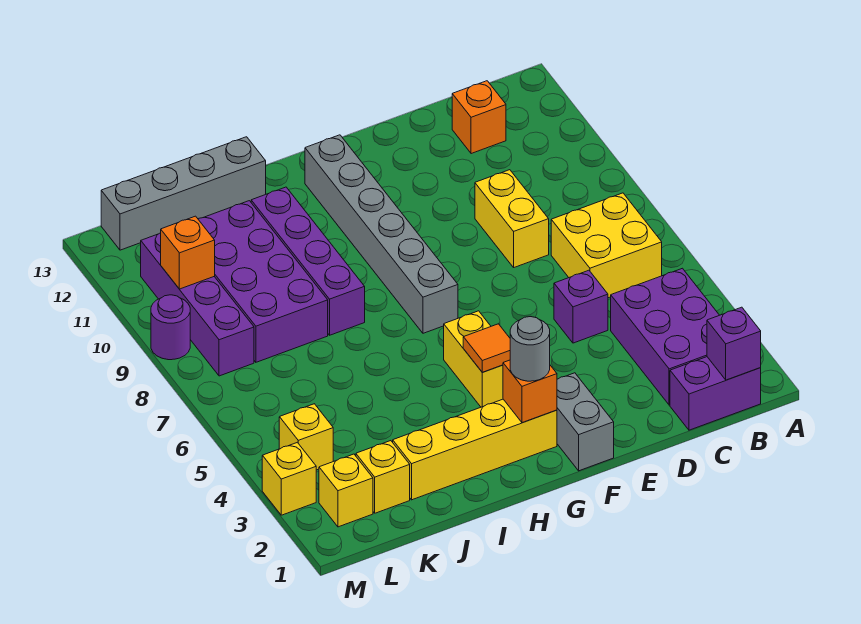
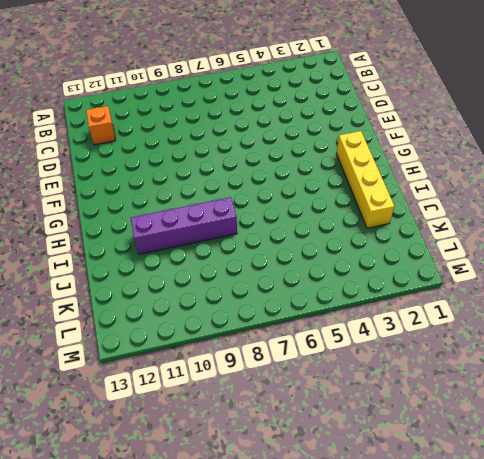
none -> purple 1x2 brick [670,357,761,430]
none -> purple 2x3 brick [611,268,719,405]
none -> yellow 2x2 brick [551,193,662,298]

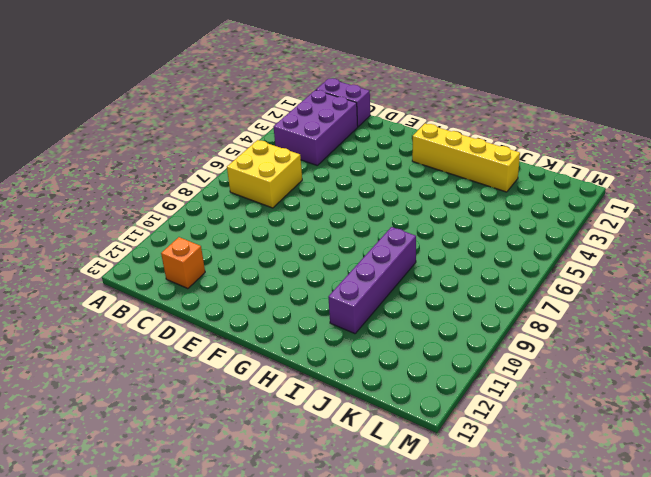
none -> purple 1x1 brick [554,270,608,343]
none -> yellow 1x2 brick [475,170,549,267]
none -> grey 1x2 brick [557,373,614,471]

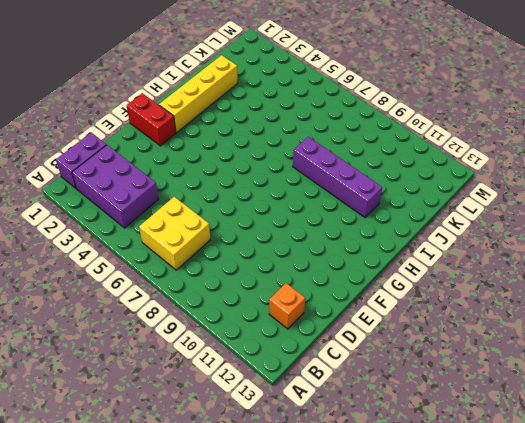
red 1x2 brick [127,93,176,146] -> grey 1x2 brick [557,373,614,471]
none -> purple 1x1 brick [554,270,608,343]
none -> yellow 1x2 brick [475,170,549,267]
none -> yellow 1x2 brick [444,311,503,407]

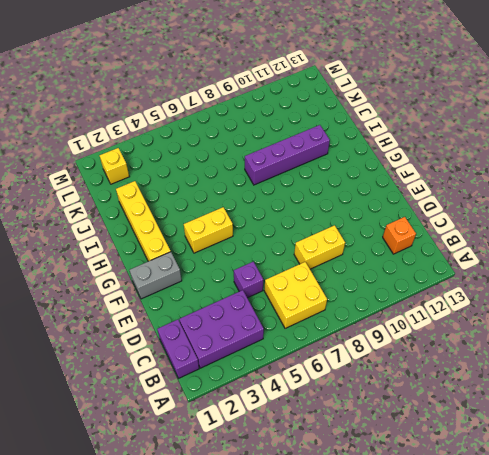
none -> grey 1x6 brick [305,135,458,333]
none -> grey 1x4 brick [101,137,266,250]
none -> purple 2x4 brick [198,201,328,362]

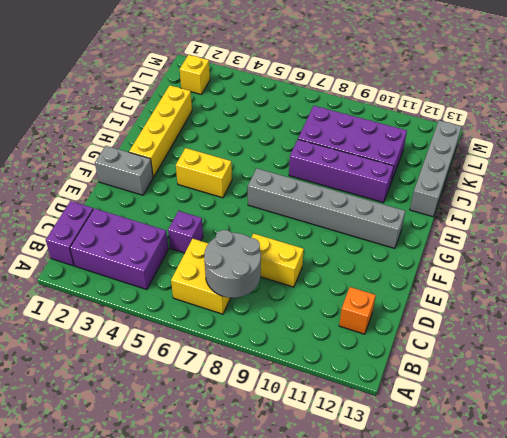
grey 2x2 round brick [204,230,261,298] -> none
none -> yellow 1x1 brick [356,441,410,513]
none -> yellow 1x1 brick [279,404,333,470]
none -> purple 1x4 brick [141,233,254,376]

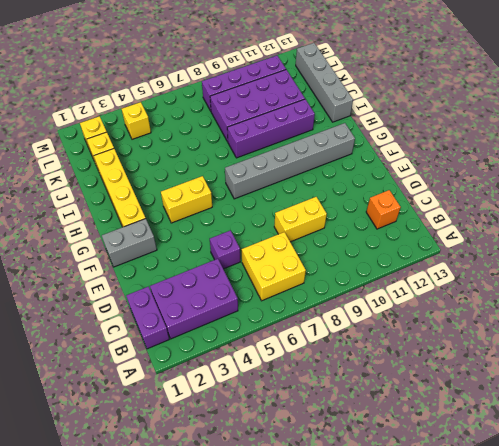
none -> yellow 1x1 brick [262,442,316,515]
none -> purple 1x1 round brick [151,295,190,360]
none -> purple 1x1 brick [707,307,761,380]

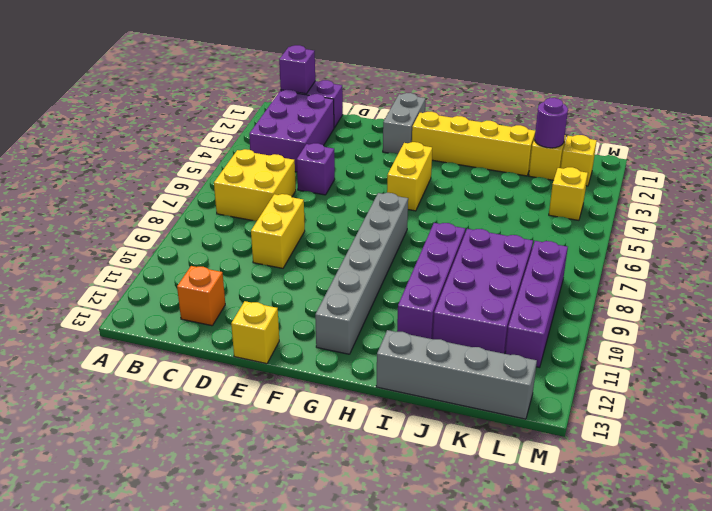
yellow 1x1 brick [231,301,279,364] -> yellow 1x1 brick moved to [262,442,316,515]
purple 1x1 round brick [535,98,568,148] -> purple 1x1 round brick moved to [151,295,190,360]
none -> orange 1x1 brick [503,360,557,423]
none -> orange 1x1 tile [463,324,510,372]
none -> orange 1x1 brick [161,216,215,289]

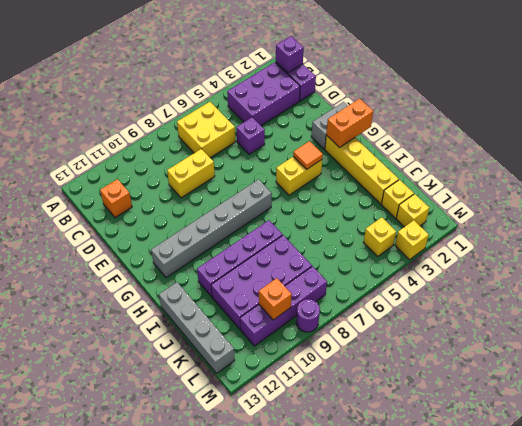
orange 1x2 brick [326,99,373,147] -> orange 1x1 brick [503,360,557,423]
none -> grey 1x1 round brick [510,317,550,381]

